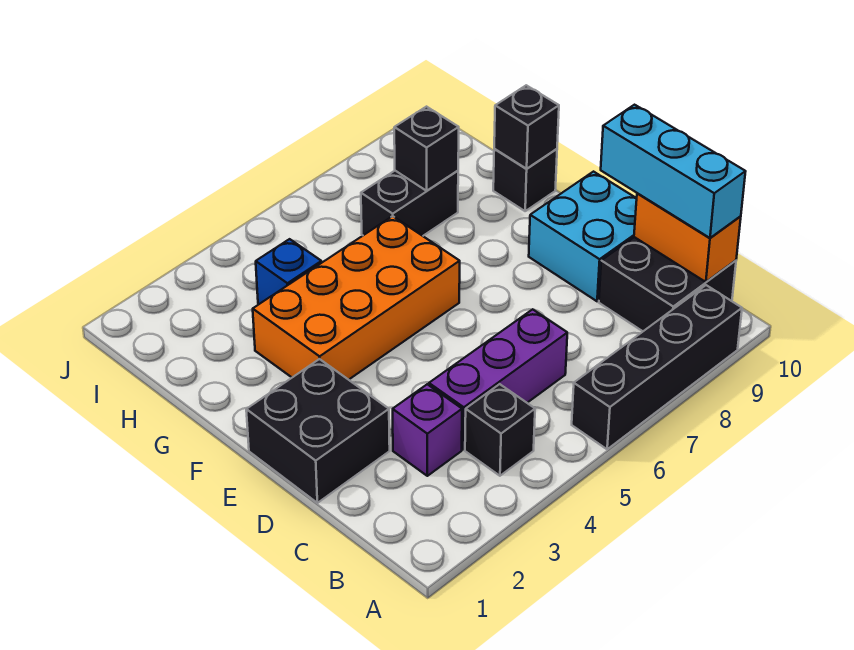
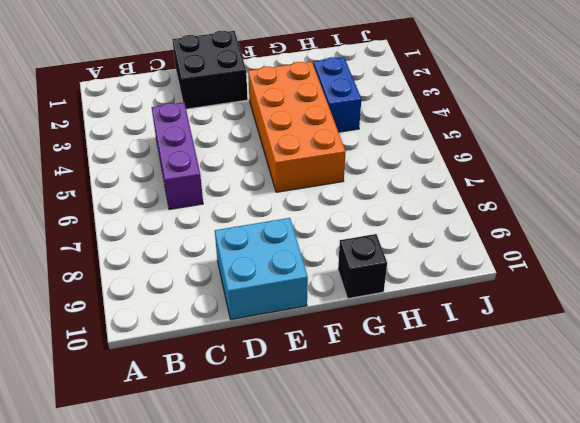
blue 1x2 brick [313,57,361,132] -> blue 1x1 brick [256,239,322,304]
none -> black 1x4 brick [572,285,742,449]
none -> black 1x1 brick [465,384,535,476]
none -> black 2x2 brick [599,237,736,331]

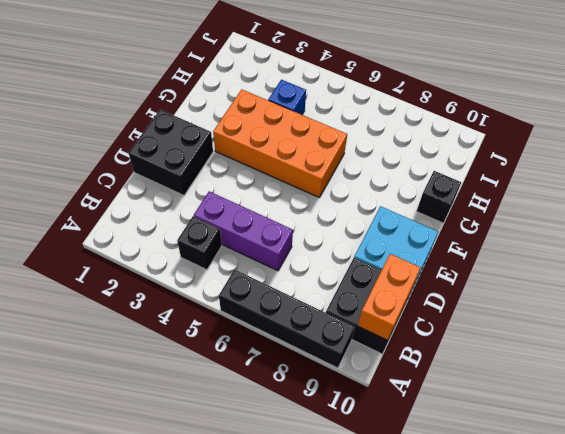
none -> purple 1x1 brick [393,384,462,476]
none -> black 1x2 brick [361,171,458,236]
none -> black 1x1 brick [494,85,559,169]

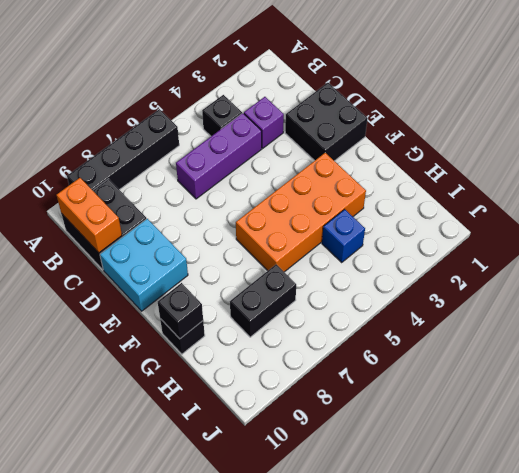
none -> black 1x1 brick [394,107,459,191]
none -> cyan 1x3 brick [601,105,746,238]

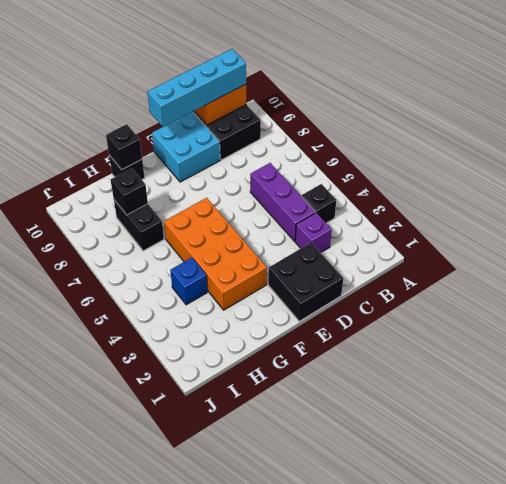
cyan 1x4 brick [148,49,246,127] -> cyan 1x3 brick [601,105,746,238]
none -> black 1x4 brick [572,285,742,449]

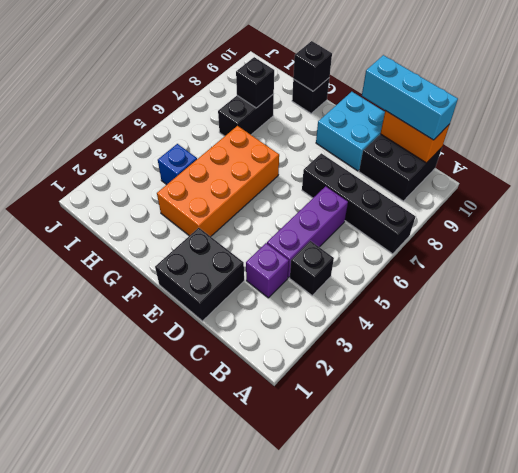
black 1x4 brick [302,153,416,254] -> black 1x4 brick turned to [572,285,742,449]

